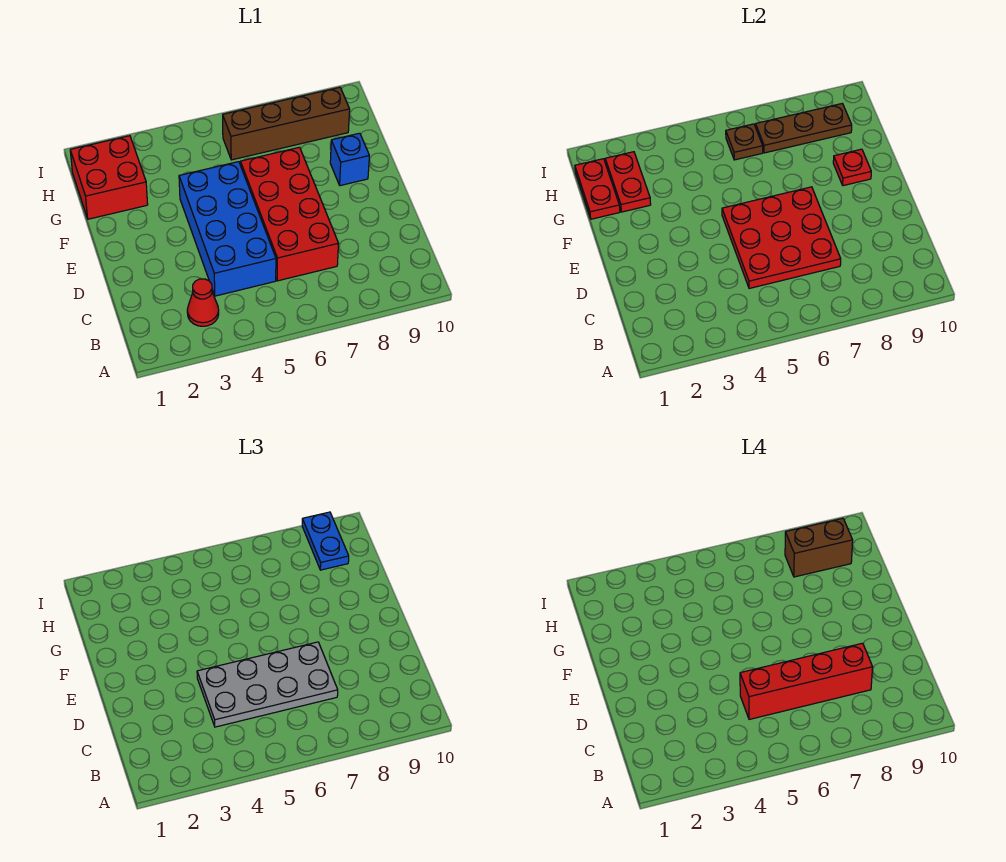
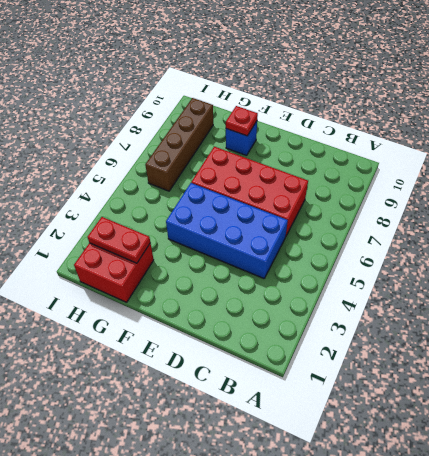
none -> red 1x1 cone [187,279,219,326]
none -> red 3x3 plate [722,187,841,288]
none -> red 1x2 plate [575,159,620,219]

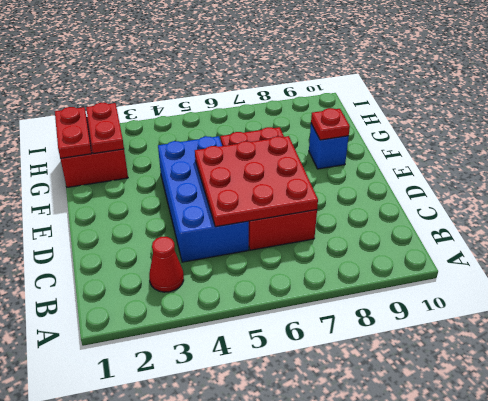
none -> brown 1x4 brick [223,87,350,160]
none -> brown 1x1 plate [726,124,763,160]
none -> brown 1x3 plate [756,103,852,153]

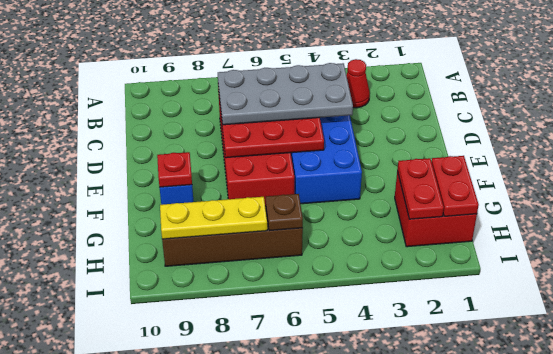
yellow 1x3 plate [160,197,267,239] -> brown 1x3 plate [756,103,852,153]
none -> blue 1x2 plate [302,512,349,570]
none -> red 1x4 brick [740,643,873,719]
none -> brown 1x2 brick [785,518,853,577]

